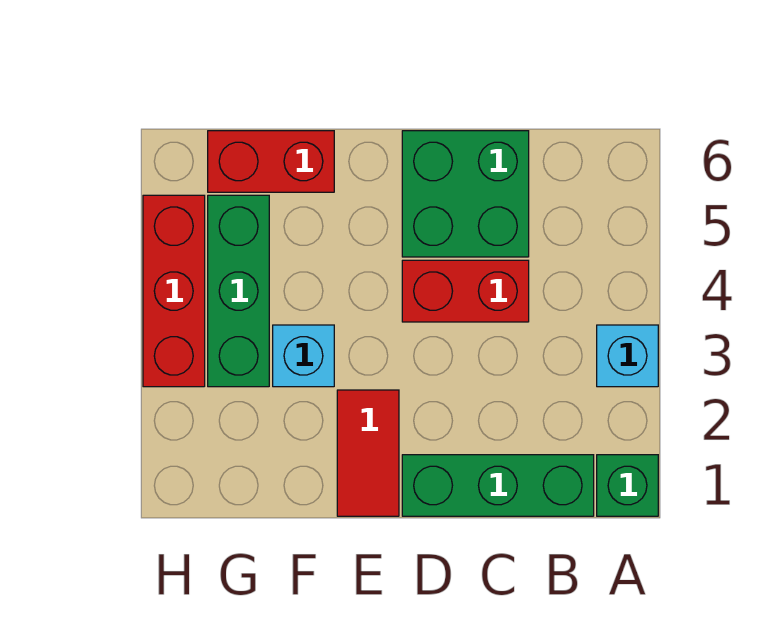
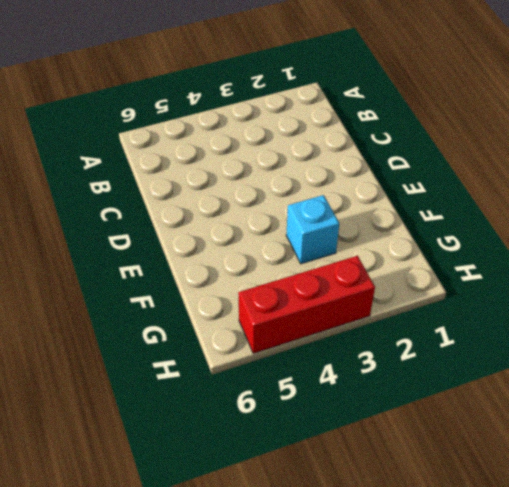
none -> green 1x1 brick [597,455,658,516]
none -> cyan 1x1 brick [597,325,658,387]

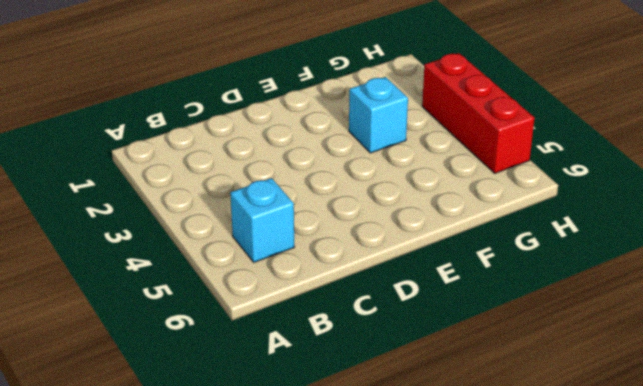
cyan 1x1 brick [230,178,294,262] -> cyan 1x1 brick moved to [597,325,658,387]
none -> green 1x1 brick [597,455,658,516]
none -> green 1x3 brick [402,455,594,516]

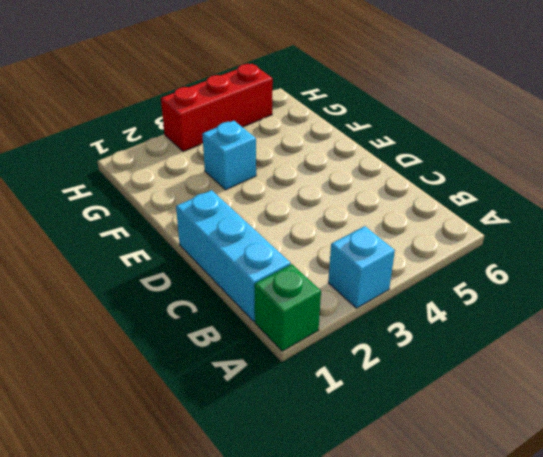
cyan 1x3 brick [176,190,291,321] -> green 1x3 brick [402,455,594,516]
none -> red 1x2 brick [402,260,529,322]
none -> green 2x2 brick [402,131,529,257]

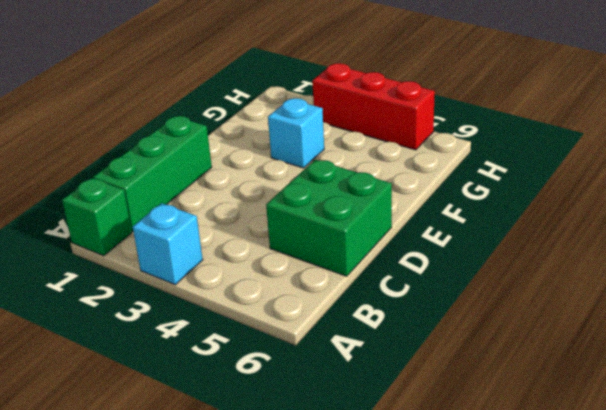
none -> red 1x2 brick [402,260,529,322]
none -> red 1x2 tile [337,390,399,516]

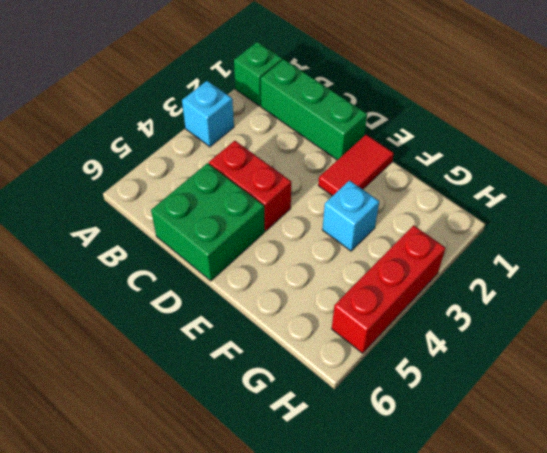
none -> red 1x2 brick [208,131,334,192]
none -> green 1x3 brick [208,195,269,387]

